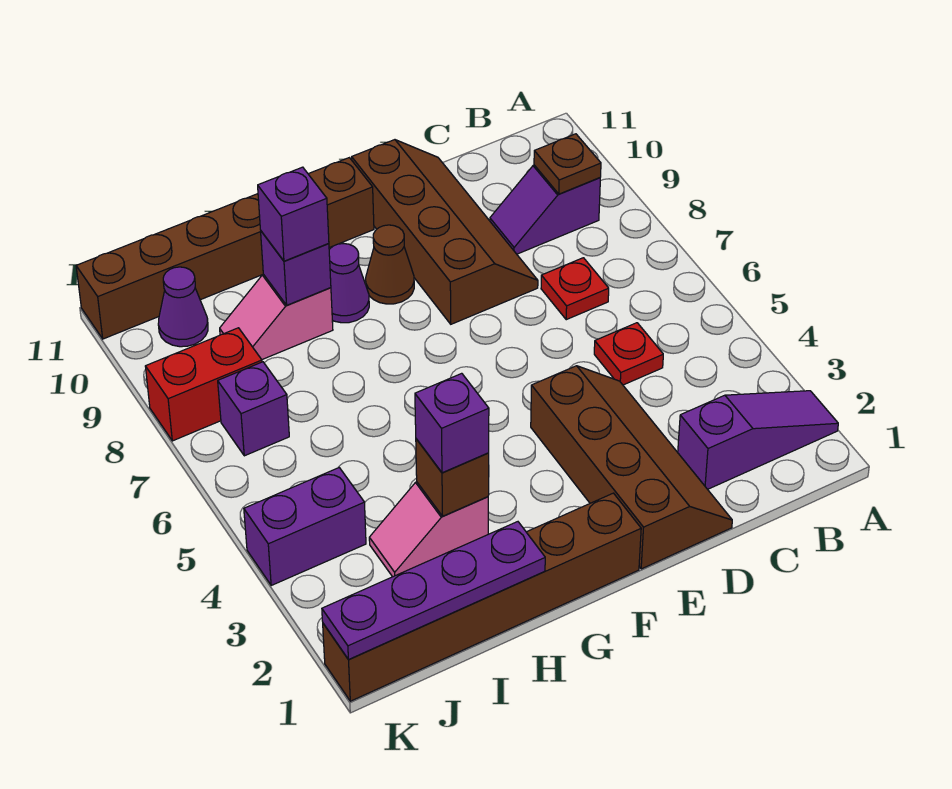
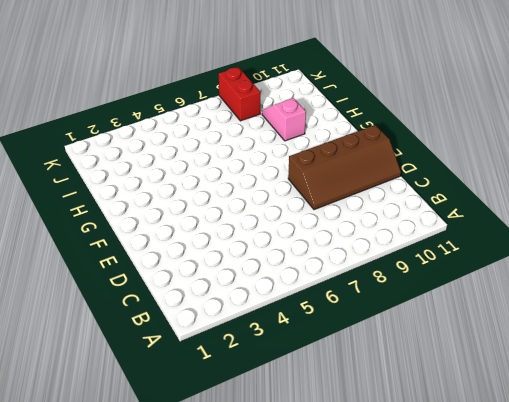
none -> purple 1x3 slope [678,391,838,489]
none -> purple 1x2 slope [490,165,600,254]
none -> red 1x1 plate [594,323,663,385]

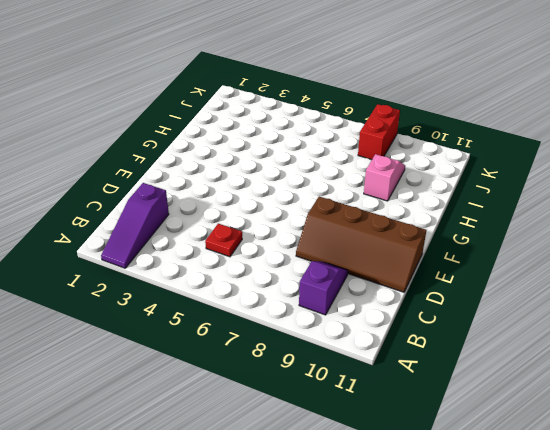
none -> red 1x1 plate [541,258,609,320]
none -> brown 2x4 slope [531,366,732,569]
none -> brown 1x6 brick [323,493,641,701]

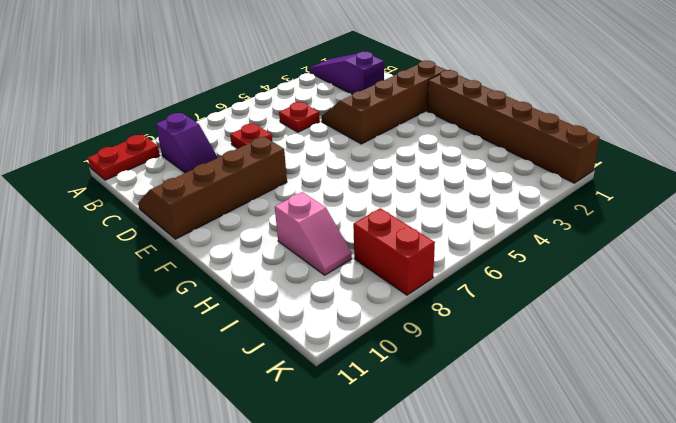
red 1x2 plate [88,135,160,180] -> none
none -> brown 1x1 cone [366,225,414,304]
none -> brown 1x6 brick [76,158,374,339]
none -> purple 1x1 cone [329,244,369,323]

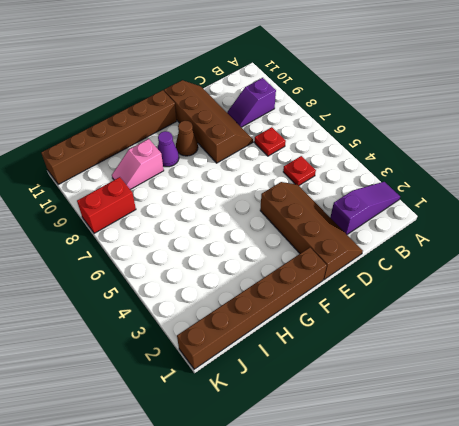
none -> pink 1x2 slope [369,482,488,577]
none -> purple 1x2 brick [244,468,366,585]
none -> purple 1x1 brick [218,362,289,456]

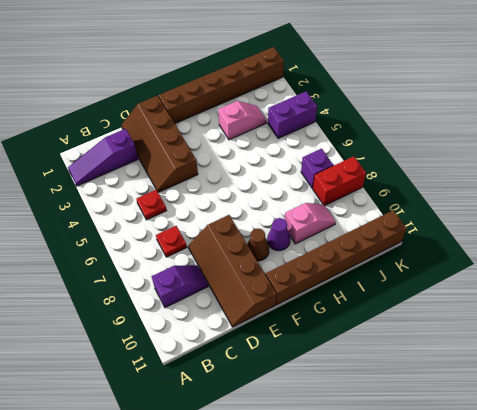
none -> purple 1x1 cone [158,267,208,347]
none -> brown 1x1 plate [534,134,601,194]
none -> purple 1x4 plate [322,522,545,660]

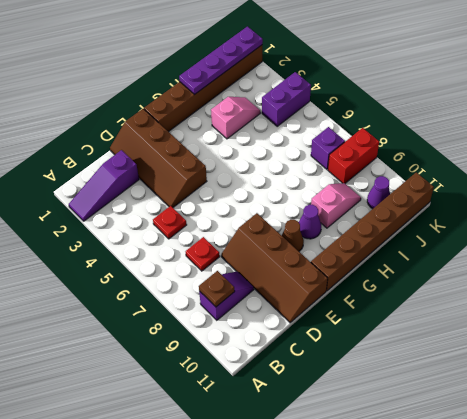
none -> brown 1x1 brick [416,439,489,516]
none -> purple 1x1 brick [261,231,331,305]
none -> purple 1x1 brick [415,373,489,473]

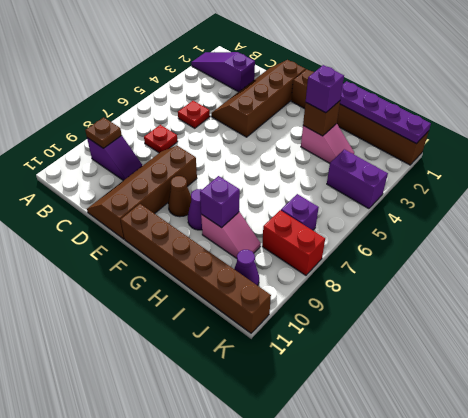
none -> purple 1x1 brick [258,167,329,261]

